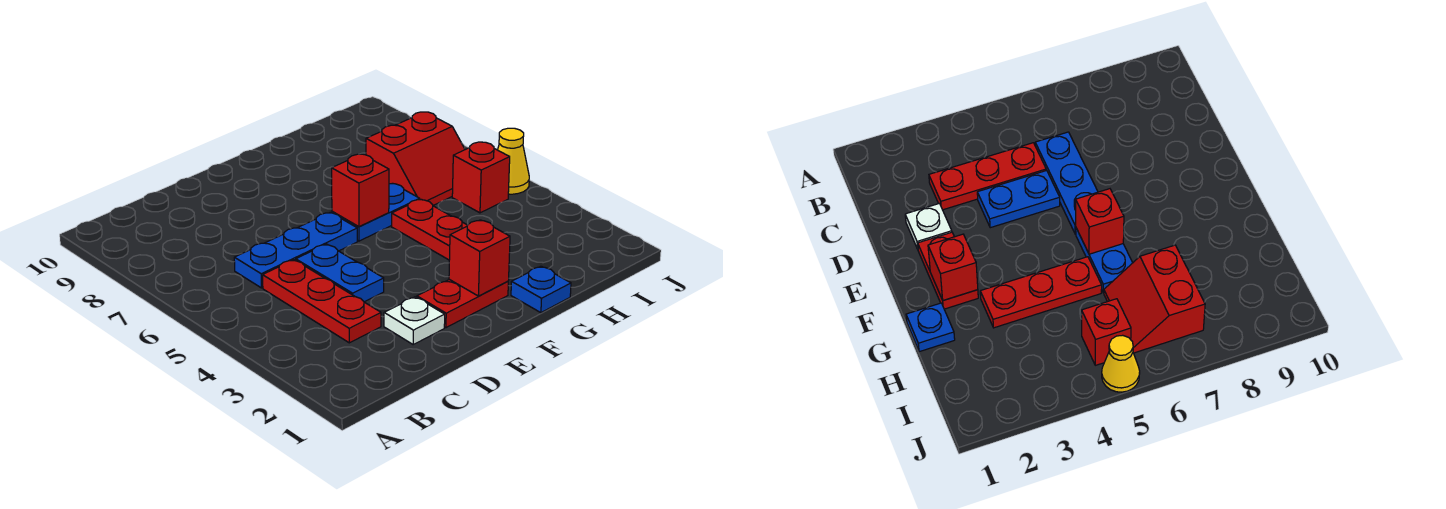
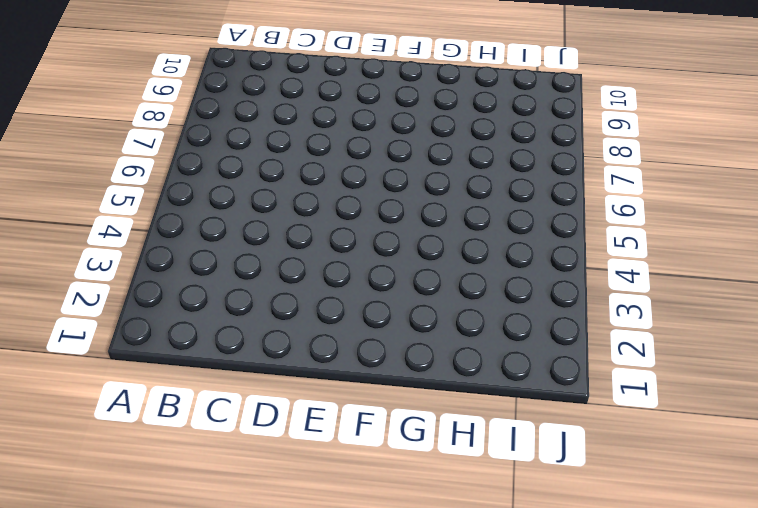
none -> red 1x3 plate [263,260,381,343]
none -> blue 1x3 plate [234,212,357,288]
none -> white 1x1 plate [384,297,445,344]

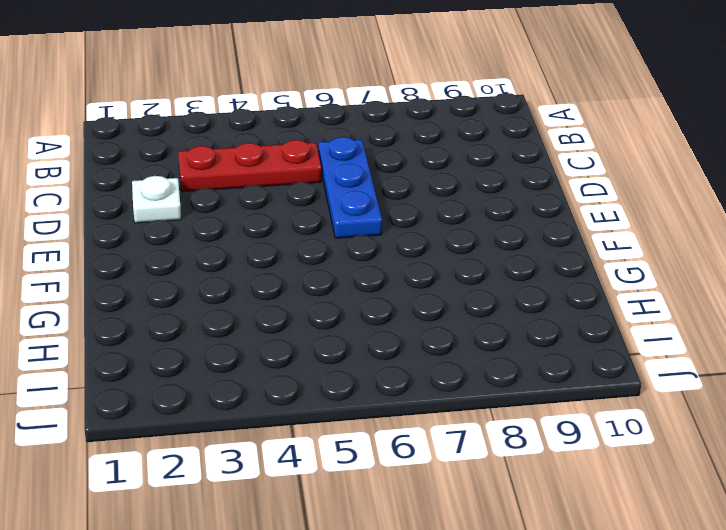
none -> blue 1x2 plate [296,244,384,302]
none -> red 1x2 plate [417,279,508,328]
none -> blue 1x2 plate [332,183,420,241]

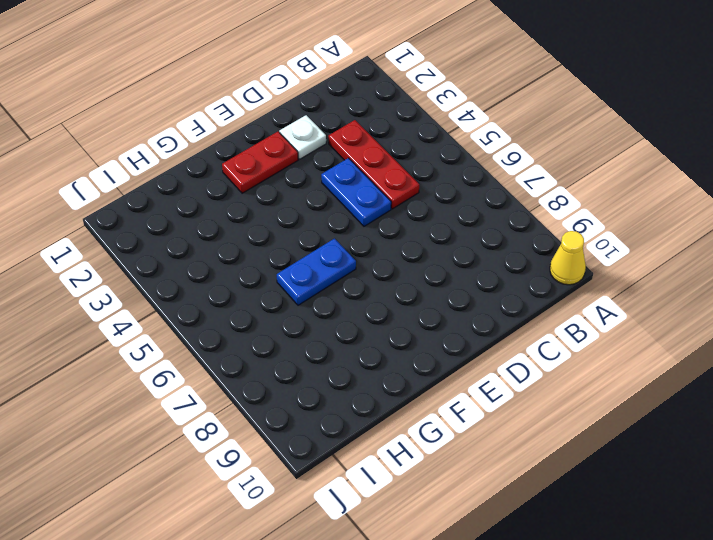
yellow 1x1 cone [550,231,586,285] -> yellow 1x1 cone moved to [498,128,529,194]
none -> blue 1x3 plate [234,212,357,288]
none -> blue 1x1 plate [511,266,571,313]
none -> red 1x3 plate [392,199,467,260]

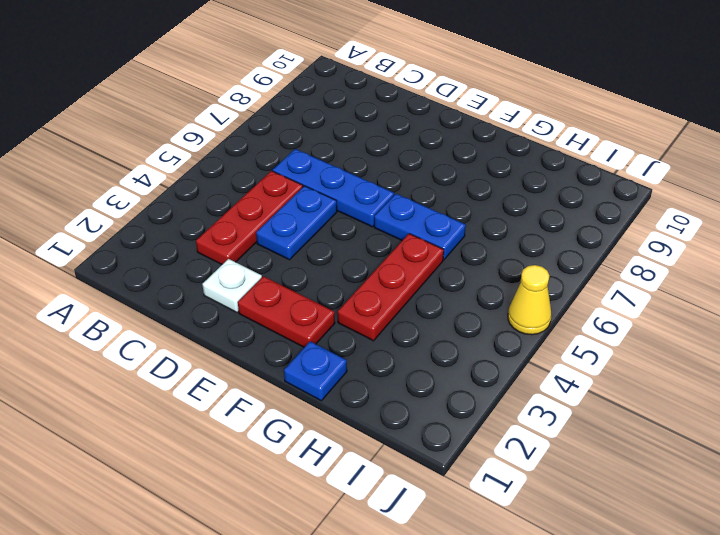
none -> red 2x2 slope [366,112,465,205]
none -> red 1x1 brick [452,142,510,213]
none -> red 1x1 brick [449,220,510,296]

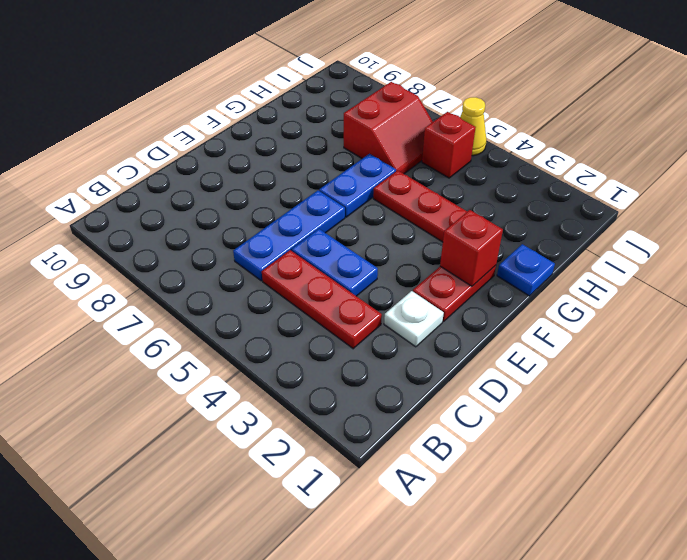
none -> red 1x1 brick [332,154,389,227]

